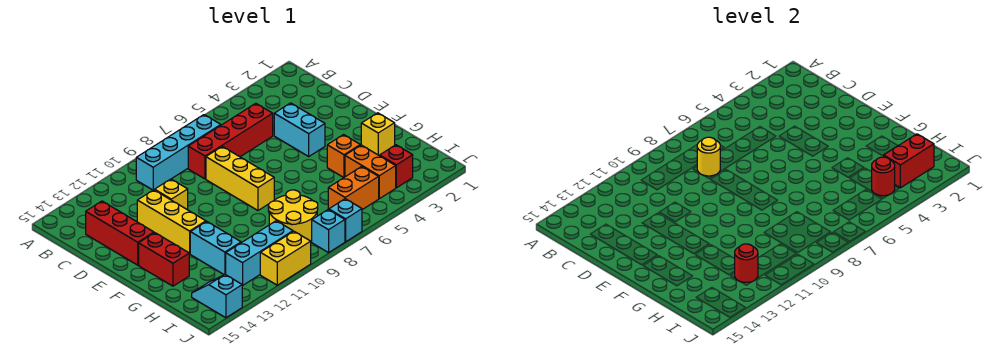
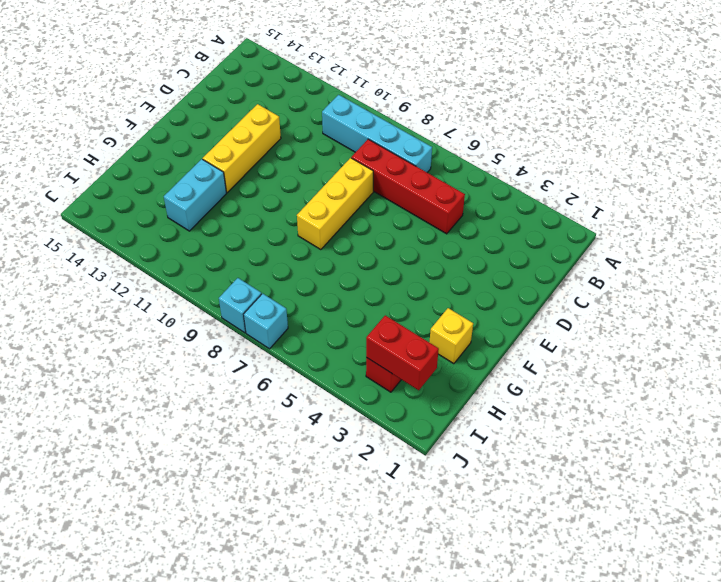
none -> red 1x3 brick [86,201,154,265]
none -> cyan 1x2 brick [274,103,325,156]
none -> yellow 1x1 brick [155,179,188,210]

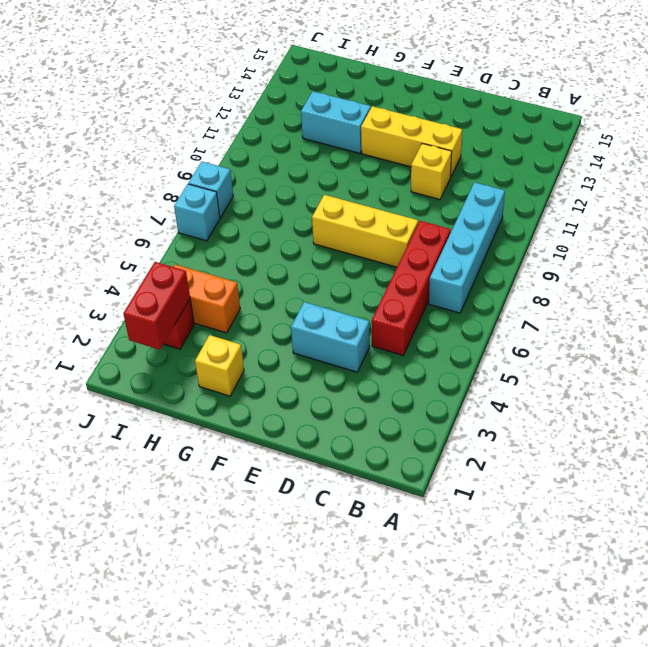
none -> red 1x3 brick [86,201,154,265]
none -> red 1x2 brick [139,233,189,286]
none -> orange 1x1 brick [327,135,360,177]

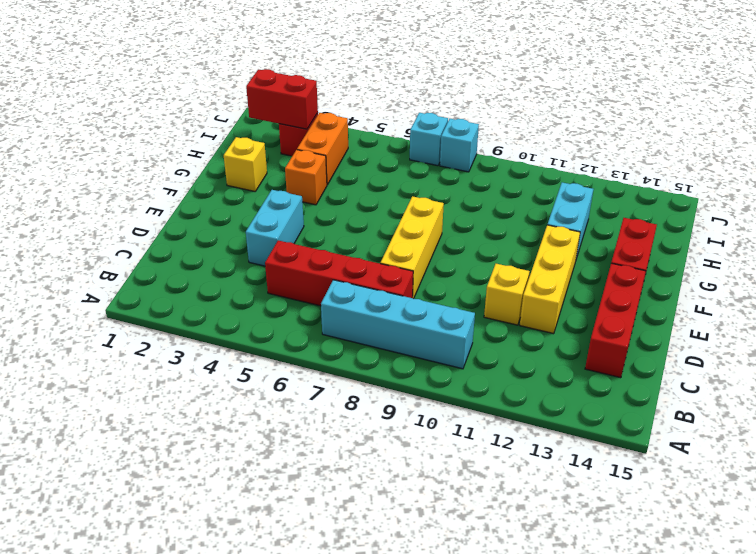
none -> yellow 2x2 round brick [268,190,318,242]
none -> orange 1x2 brick [328,167,379,210]
none -> cyan 1x3 brick [226,221,293,285]

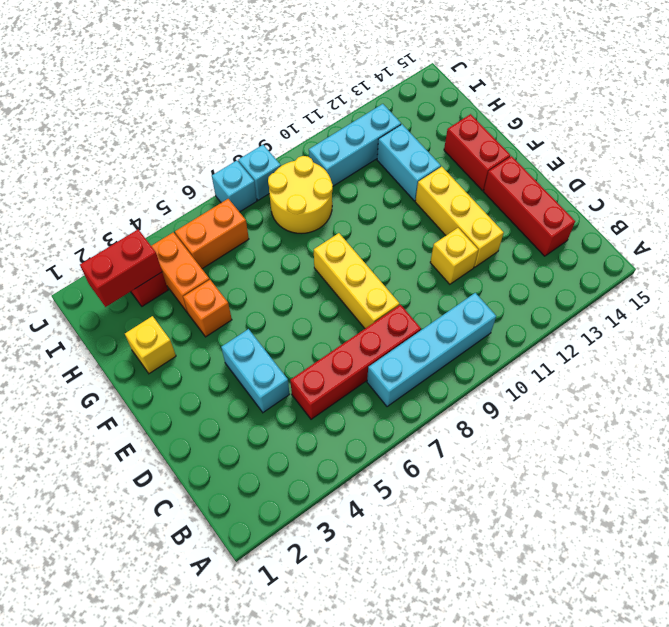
none -> cyan 1x2 slope [192,274,243,318]
none -> yellow 1x2 brick [260,231,311,285]
none -> yellow 1x1 round brick [697,137,720,176]

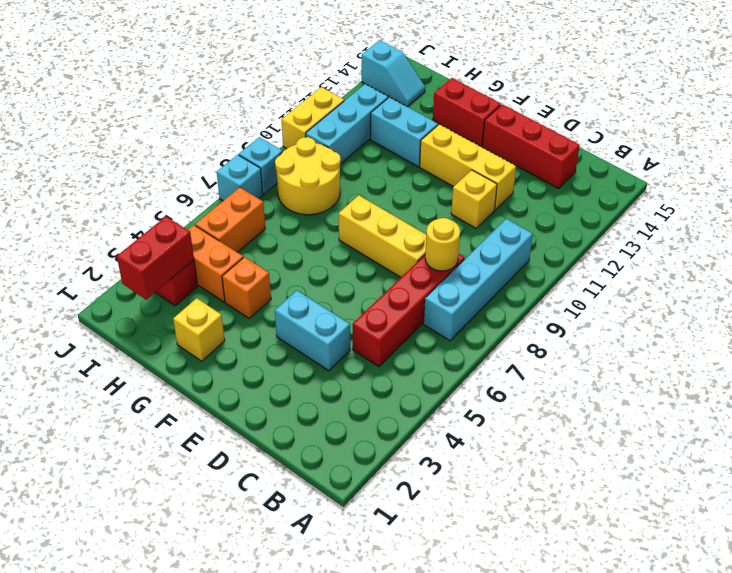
none -> red 1x1 round brick [872,157,895,196]
none -> red 1x1 round brick [735,244,758,282]

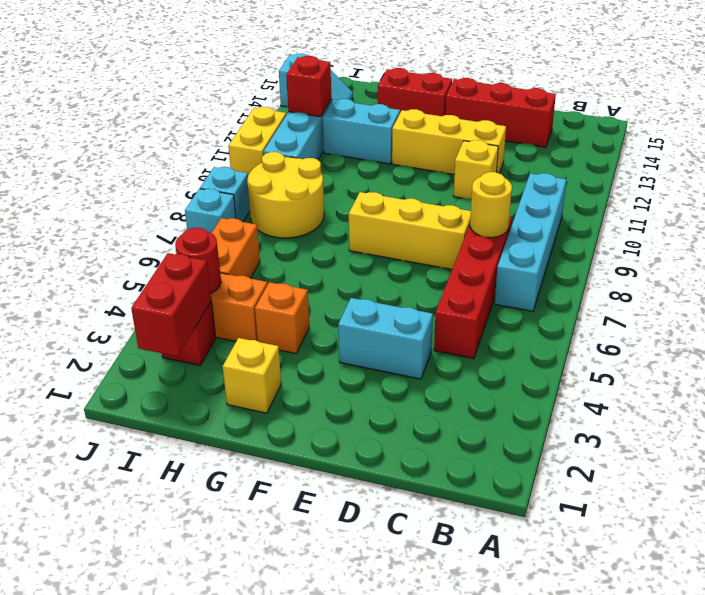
red 1x1 brick [286,56,331,117] -> red 1x1 round brick [735,244,758,282]

